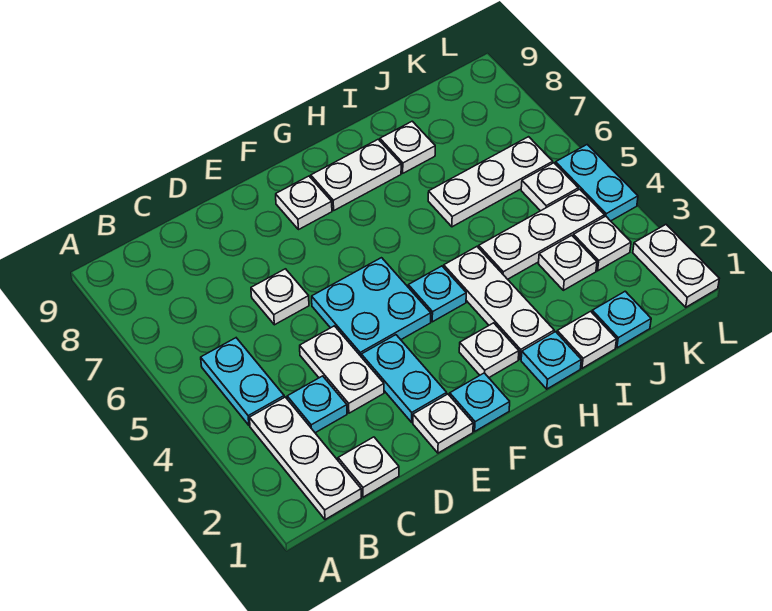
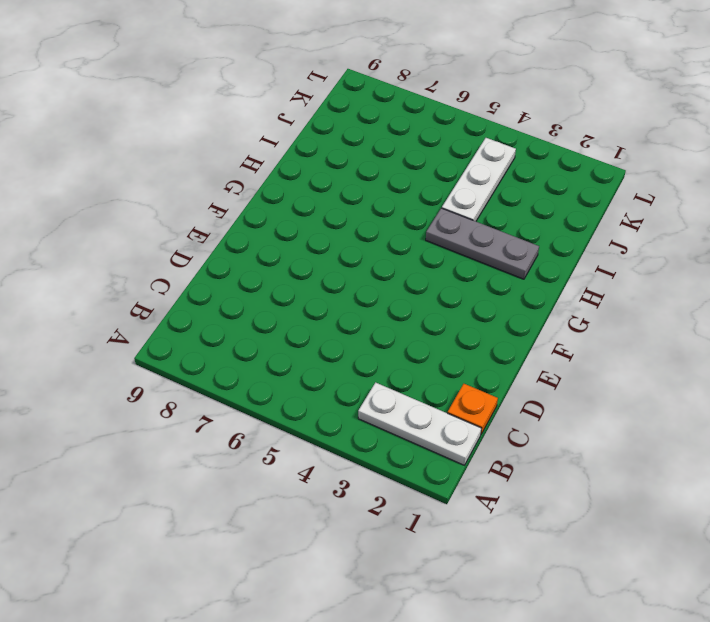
orange 1x1 plate [448,384,498,434] -> white 1x1 plate [338,437,399,497]
grey 1x3 plate [426,208,539,279] -> white 1x3 plate [444,247,554,359]
none -> cyan 1x2 plate [201,338,284,425]
none -> cyan 1x1 plate [287,376,347,433]
none -> white 1x2 plate [300,326,384,413]

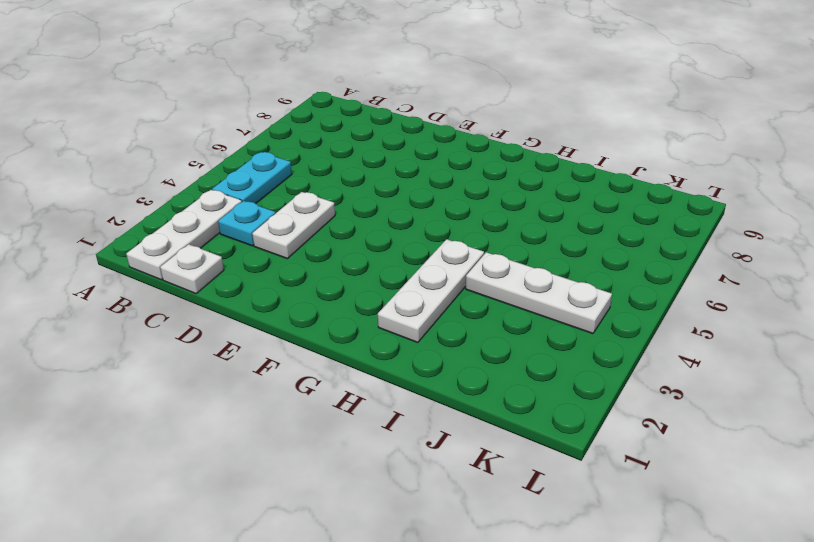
none -> white 1x1 plate [251,269,309,325]
none -> white 1x1 plate [413,394,473,453]
none -> cyan 1x2 plate [361,335,447,422]

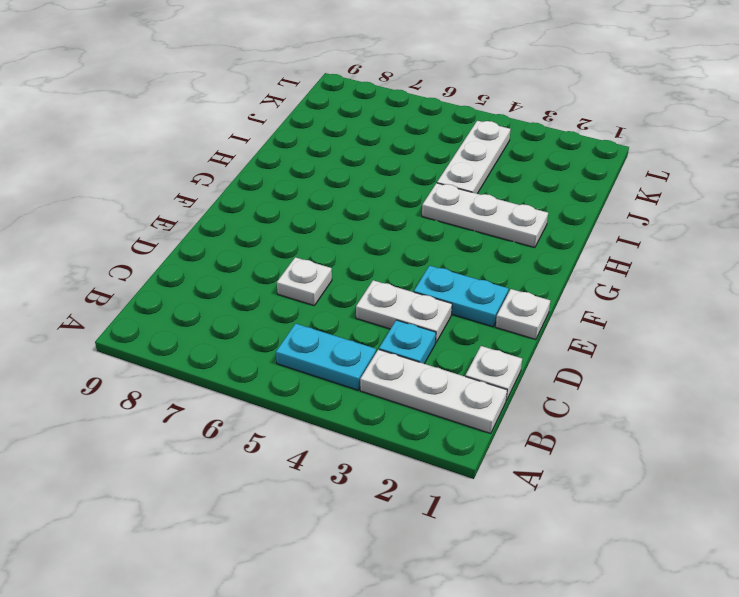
none -> cyan 2x2 plate [312,258,431,356]
none -> cyan 1x1 plate [450,373,510,431]
none -> white 1x1 plate [276,176,332,230]

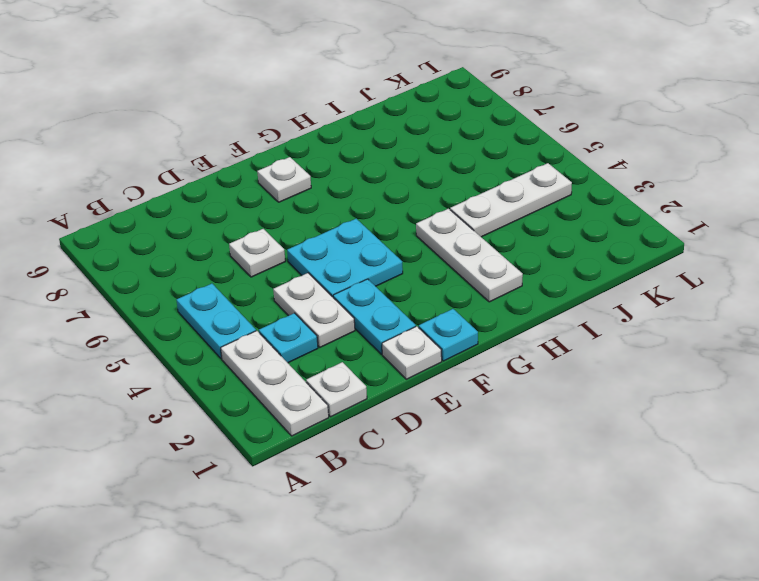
none -> white 1x1 plate [459,323,519,378]
none -> cyan 1x1 plate [408,266,466,322]
none -> white 1x2 plate [311,139,401,210]

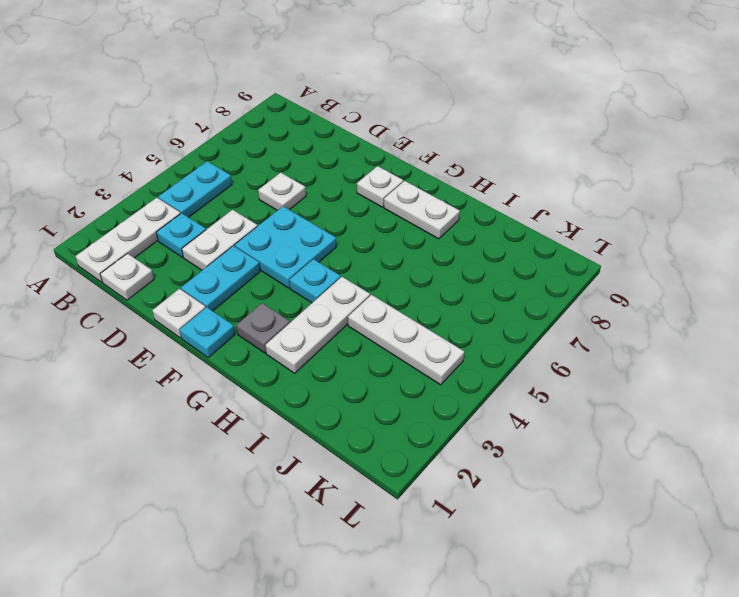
grey 1x1 plate [236,303,290,353] -> white 1x1 plate [459,323,519,378]
none -> cyan 1x1 plate [521,332,581,389]
none -> white 1x1 plate [557,311,617,368]
none -> white 1x3 plate [428,137,553,227]

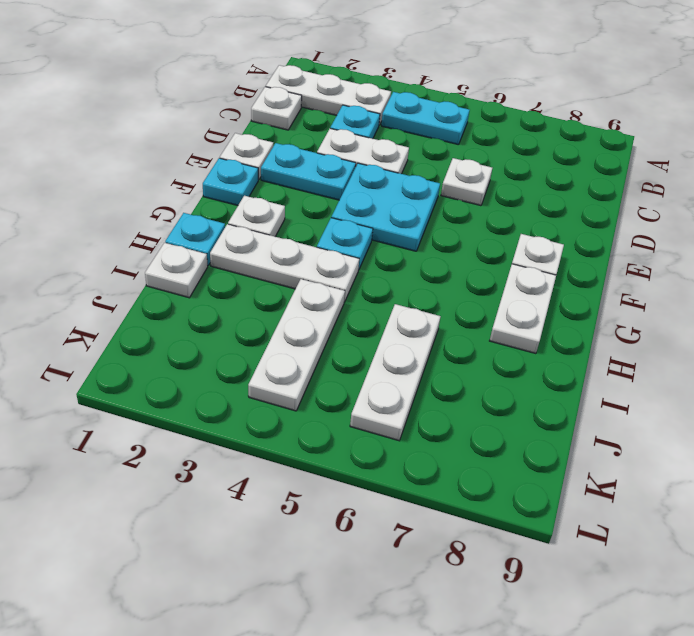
none -> white 1x1 plate [380,121,435,173]
none -> cyan 1x1 plate [592,291,651,348]
none -> white 1x1 plate [538,235,597,290]

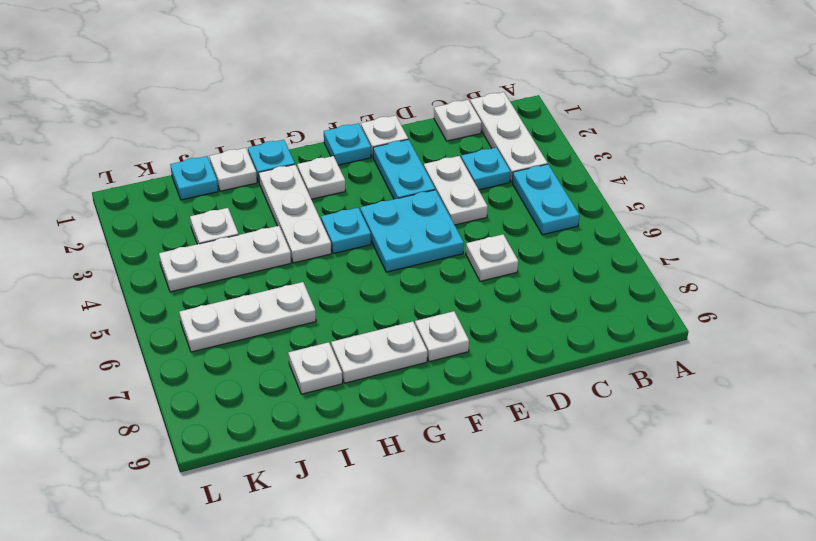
none -> white 1x1 plate [573,216,631,271]
none -> white 1x1 plate [521,163,578,211]
none -> white 1x2 plate [633,225,719,307]

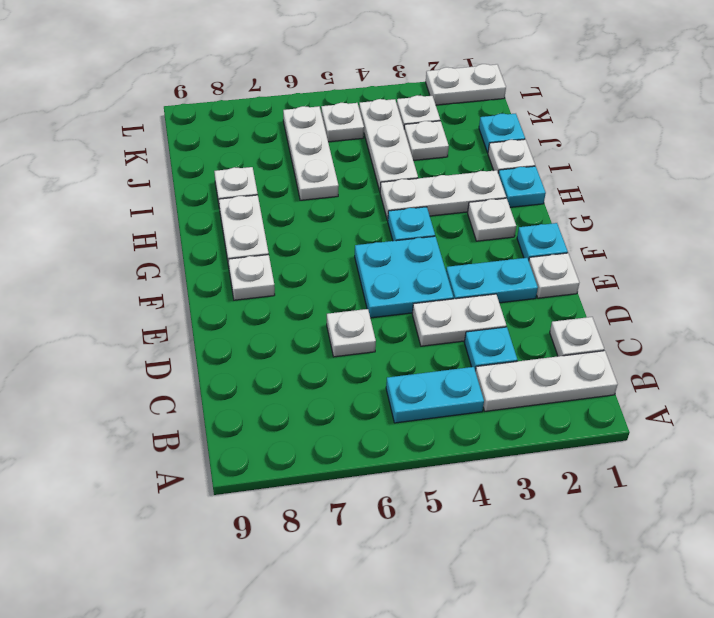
none -> cyan 1x2 plate [555,145,638,221]

